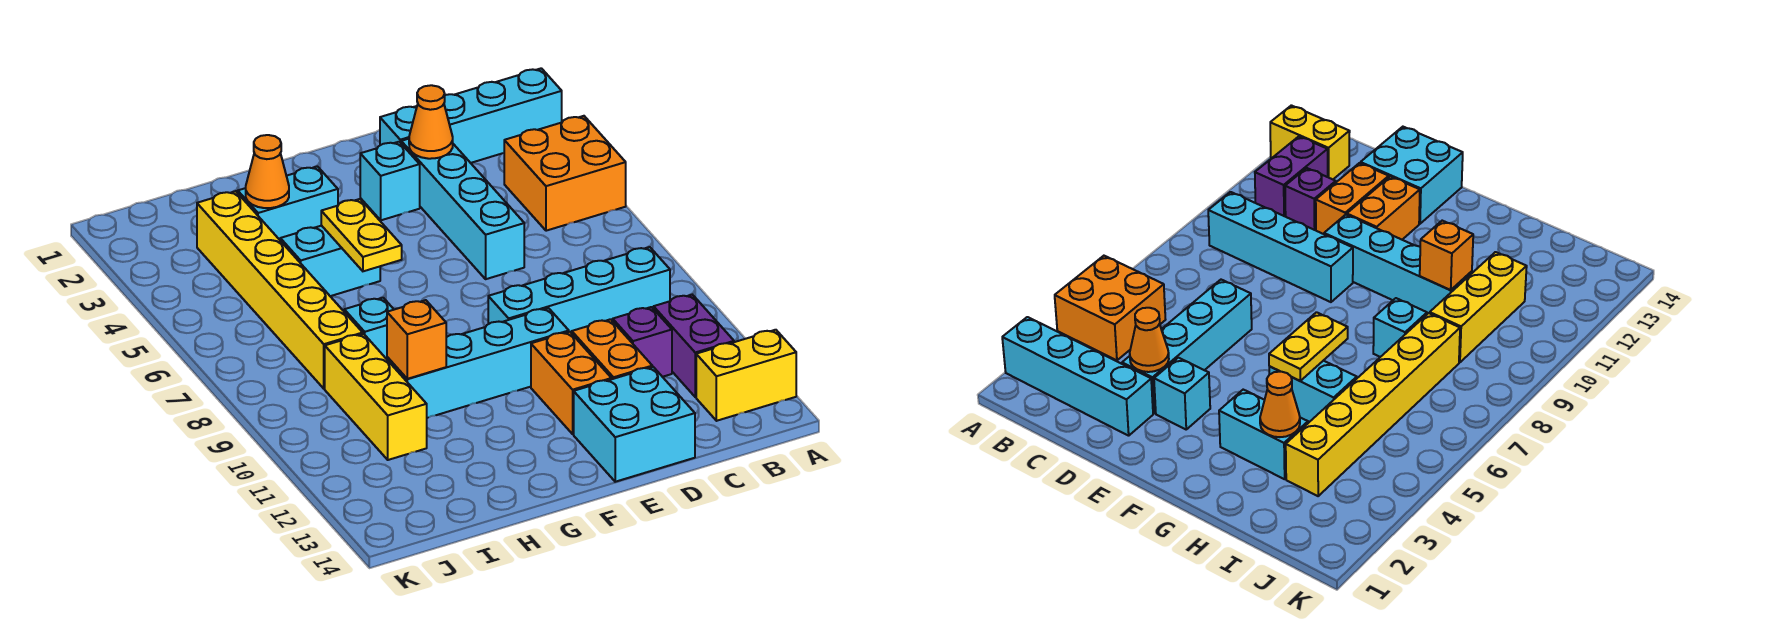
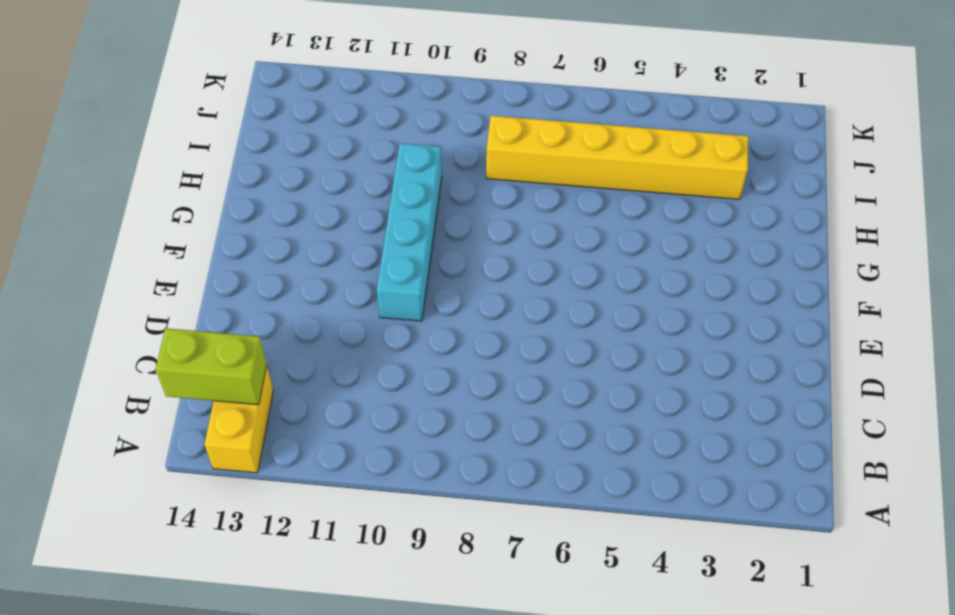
lime 1x2 brick [156,328,267,405] -> none
none -> cyan 1x4 brick [380,68,562,163]
none -> orange 2x2 brick [504,116,626,231]
none -> cyan 1x4 brick [488,247,670,333]

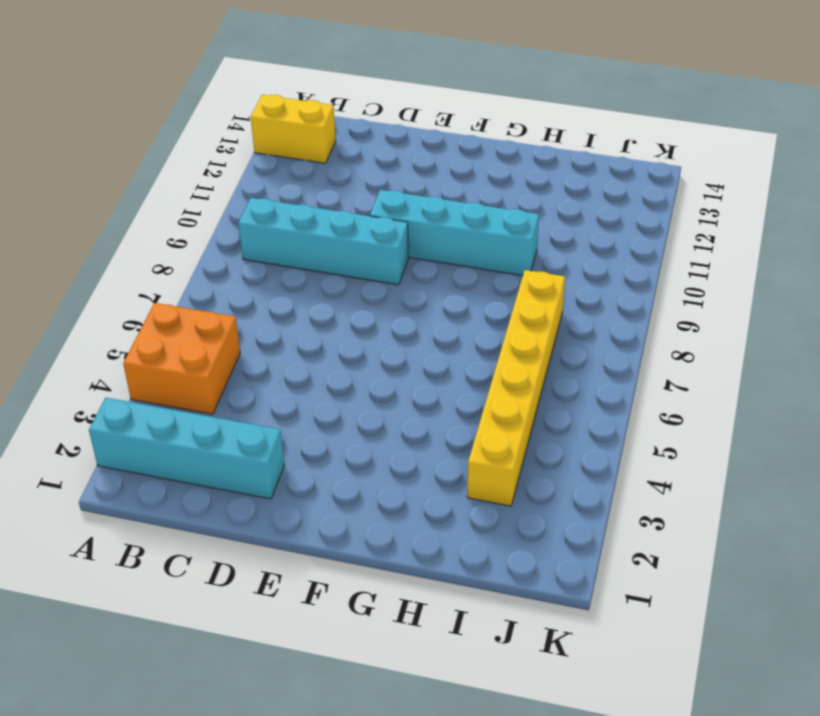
none -> purple 1x2 brick [654,295,734,397]
none -> purple 1x1 brick [613,307,672,377]
none -> cyan 1x4 brick [401,139,524,279]

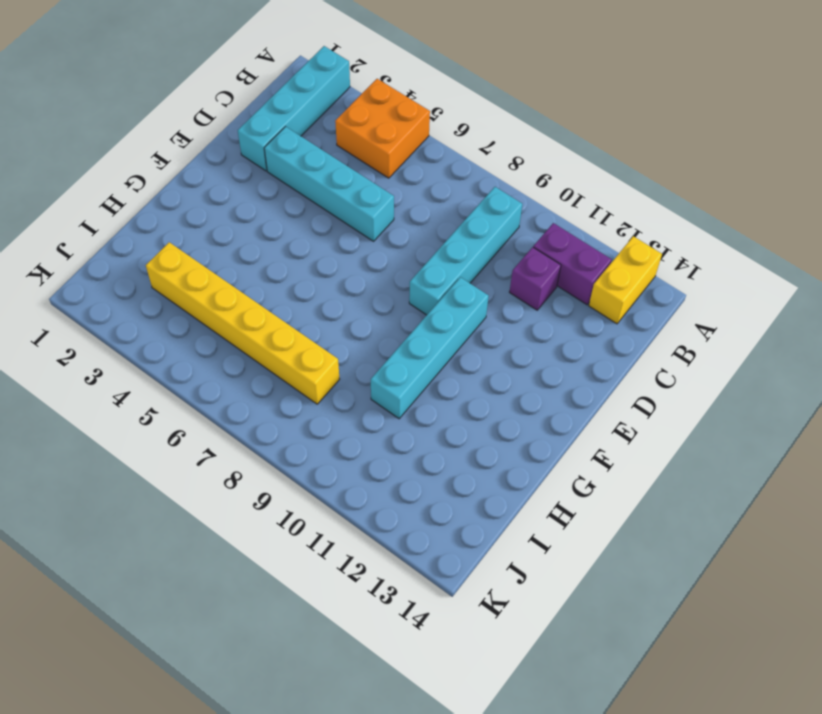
none -> orange 1x2 brick [572,319,652,379]
none -> cyan 2x2 brick [574,367,695,482]
none -> cyan 1x1 brick [360,142,420,220]

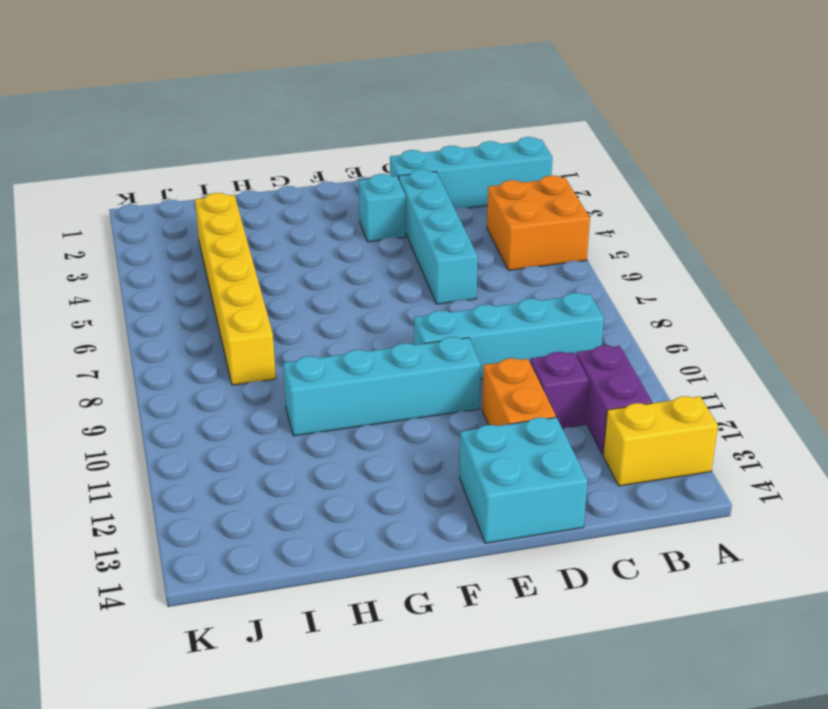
none -> orange 1x2 brick [531,332,611,434]
none -> cyan 1x2 brick [238,166,338,240]
none -> cyan 1x2 brick [280,226,380,296]

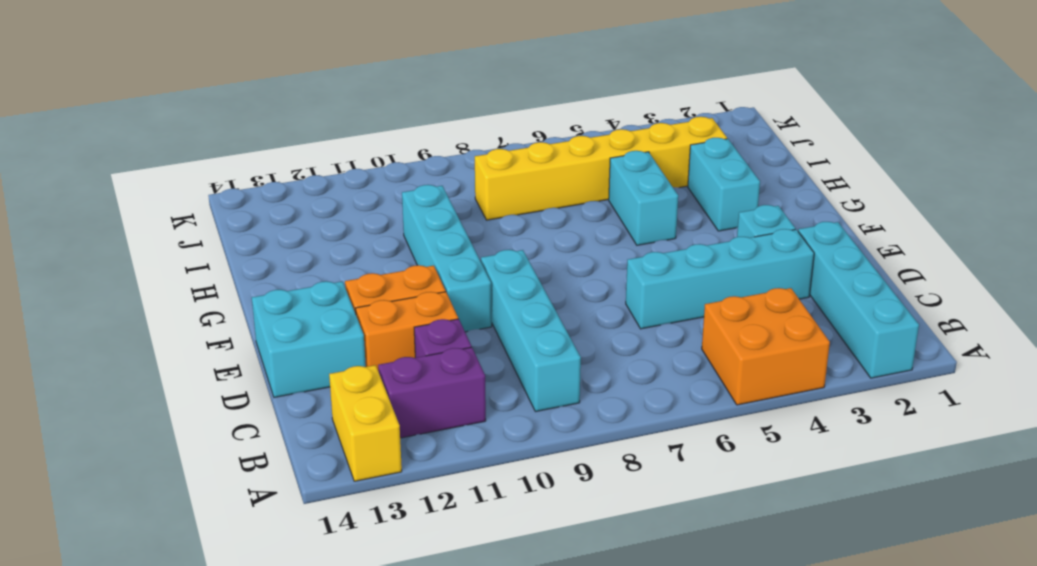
none -> cyan 1x1 brick [344,298,394,359]
none -> yellow 1x3 brick [325,334,427,460]
none -> orange 1x1 cone [409,85,453,159]

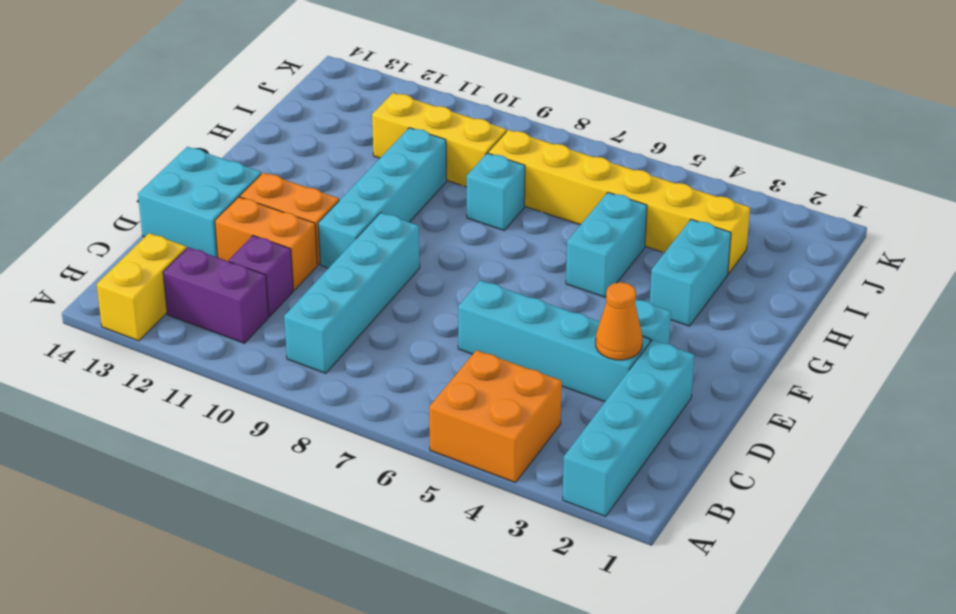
none -> yellow 1x2 plate [321,199,402,271]
none -> orange 1x1 cone [246,135,289,208]
none -> orange 1x1 brick [387,300,446,379]

